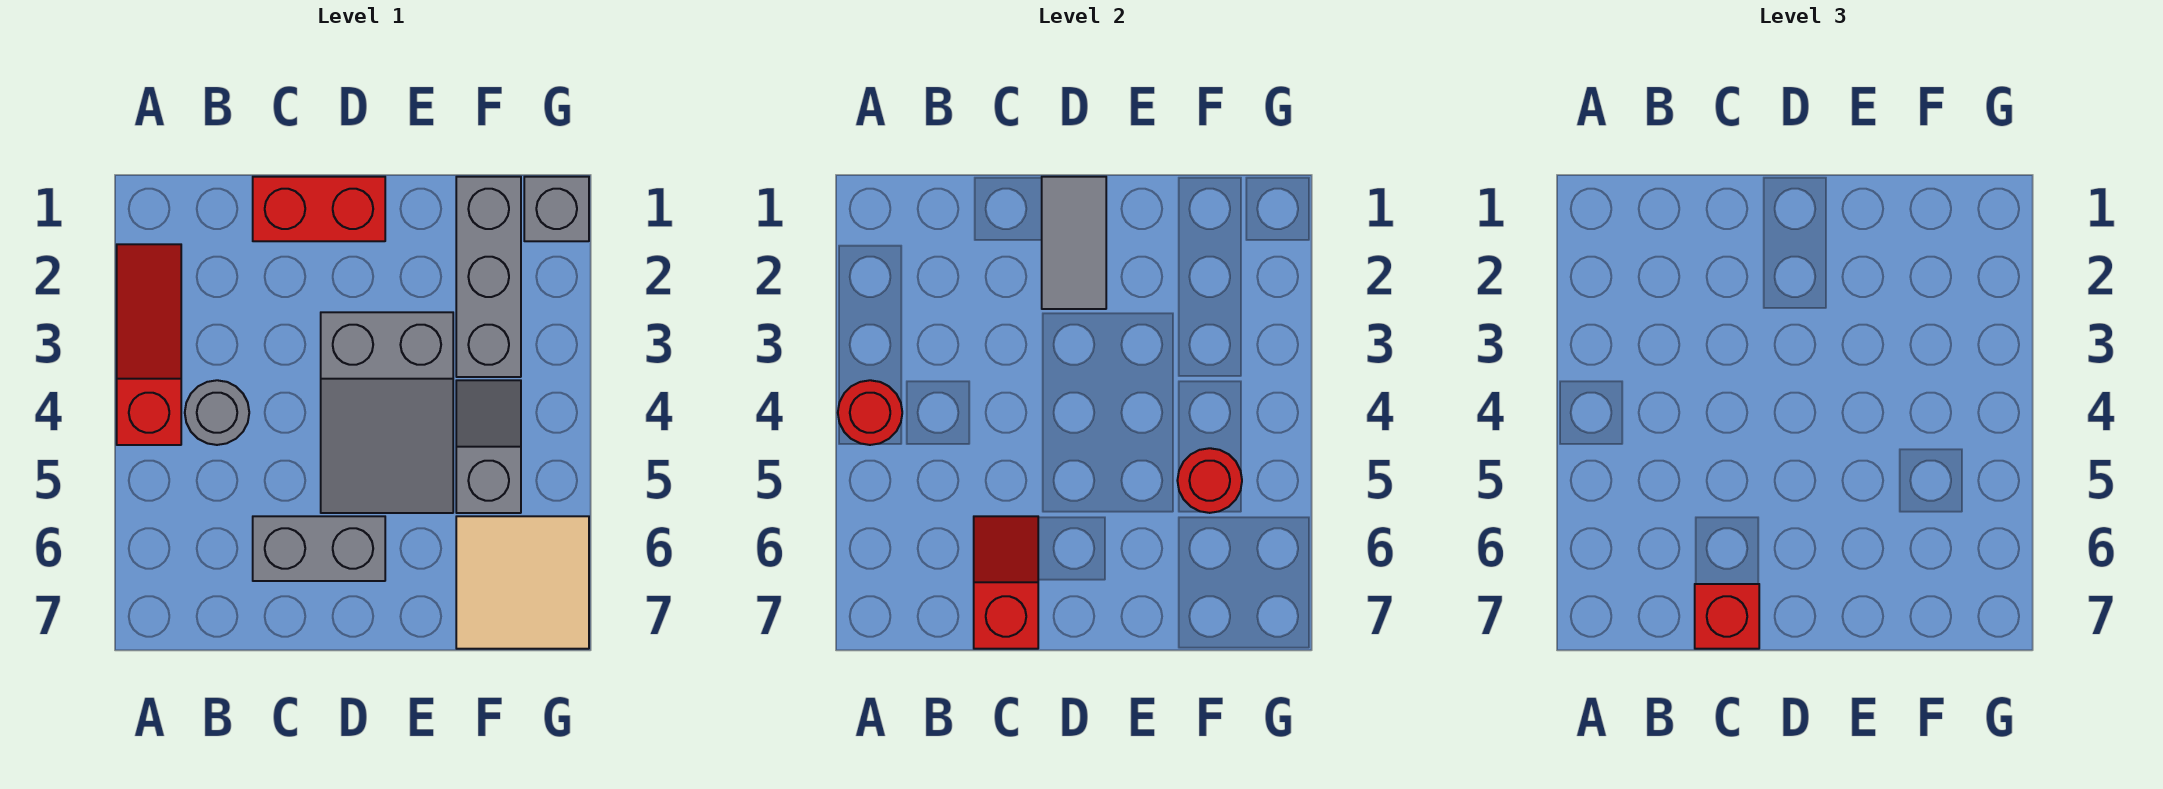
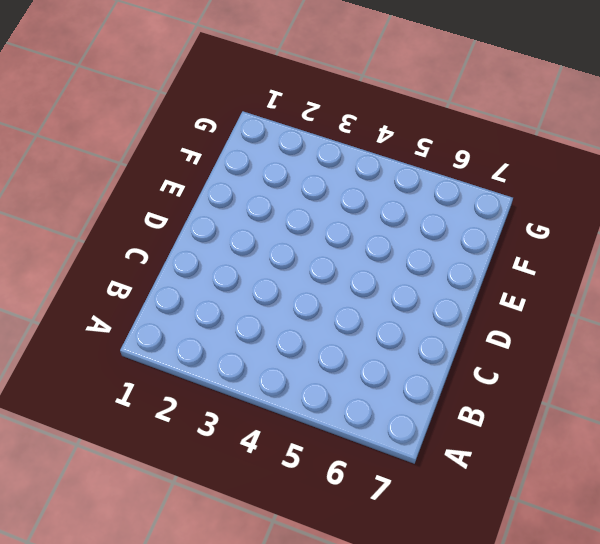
none -> red 1x3 slope [117,244,181,445]
none -> grey 1x1 round brick [185,380,249,445]
none -> red 1x2 brick [253,177,385,241]

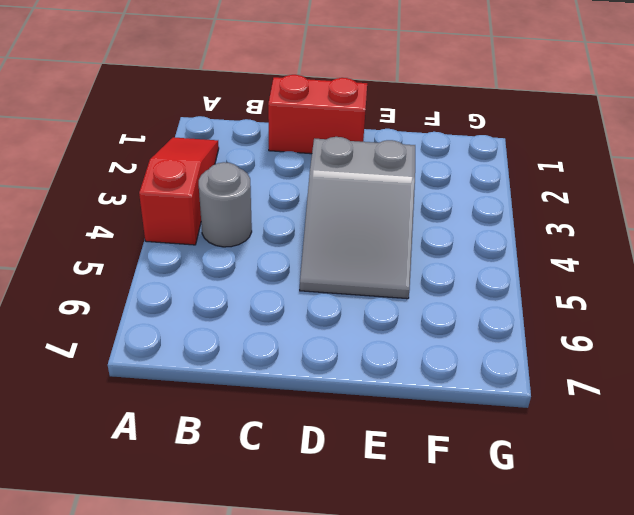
none -> grey 1x2 brick [253,516,385,581]
none -> grey 1x3 brick [456,177,521,377]
none -> grey 1x2 slope [456,380,521,513]

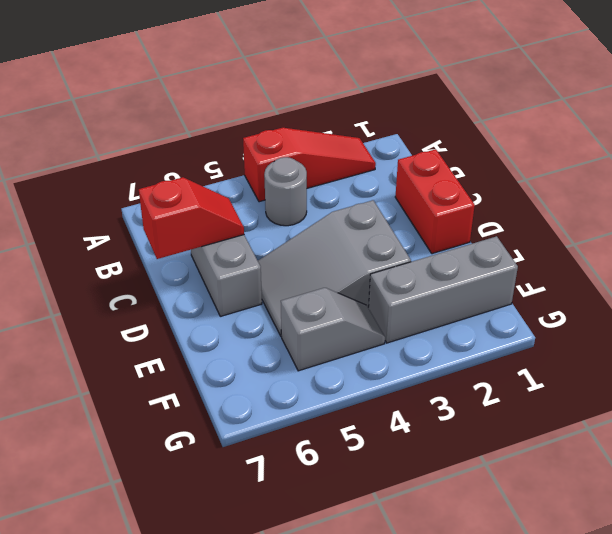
none -> tan 2x2 tile [456,516,589,649]
none -> grey 1x1 brick [524,177,589,241]
none -> red 1x1 round brick [838,380,902,445]

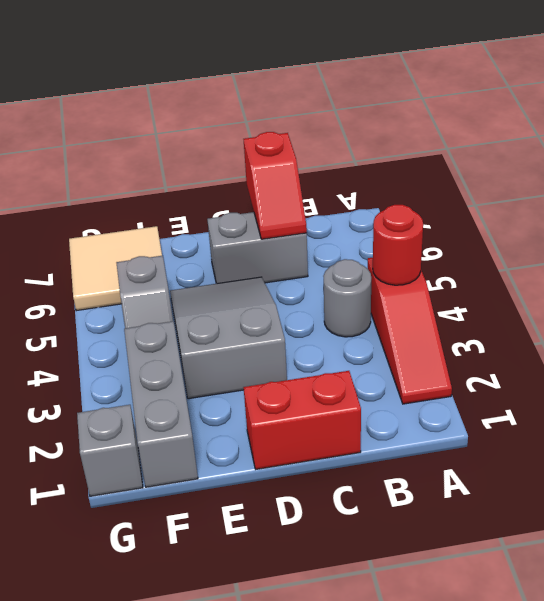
none -> grey 1x2 tile [1042,177,1106,309]
none -> red 1x1 round brick [1177,448,1242,513]
none -> red 1x1 brick [1695,584,1759,649]

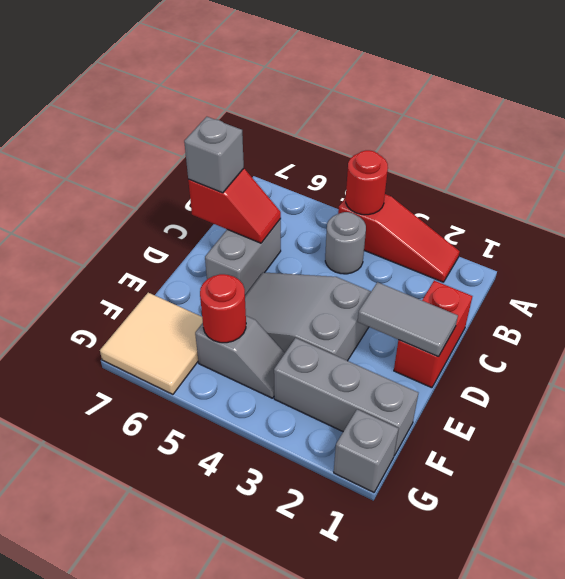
grey 1x1 brick [184,117,244,193] -> red 1x1 brick [1695,584,1759,649]

